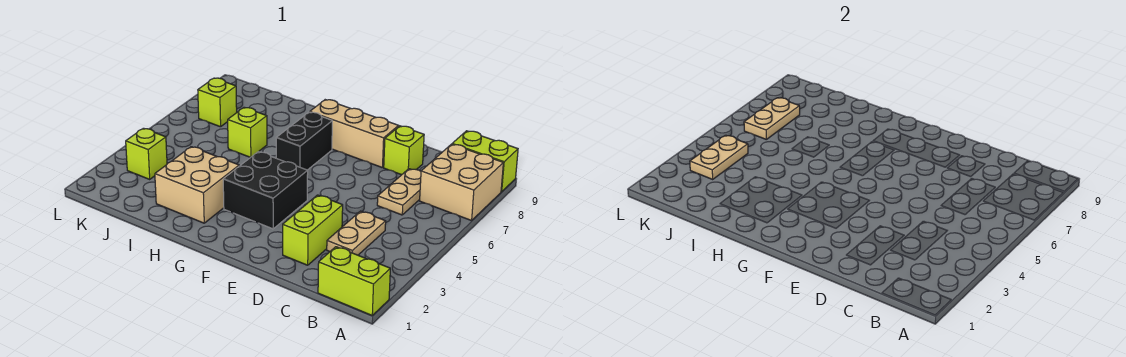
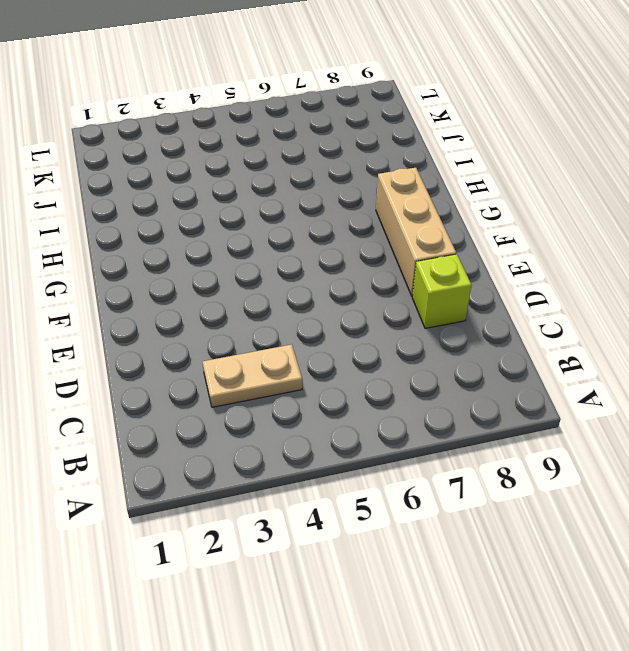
none -> lime 1x2 brick [318,247,390,315]
none -> tan 2x2 brick [420,144,503,221]
none -> lime 1x2 brick [453,131,518,192]

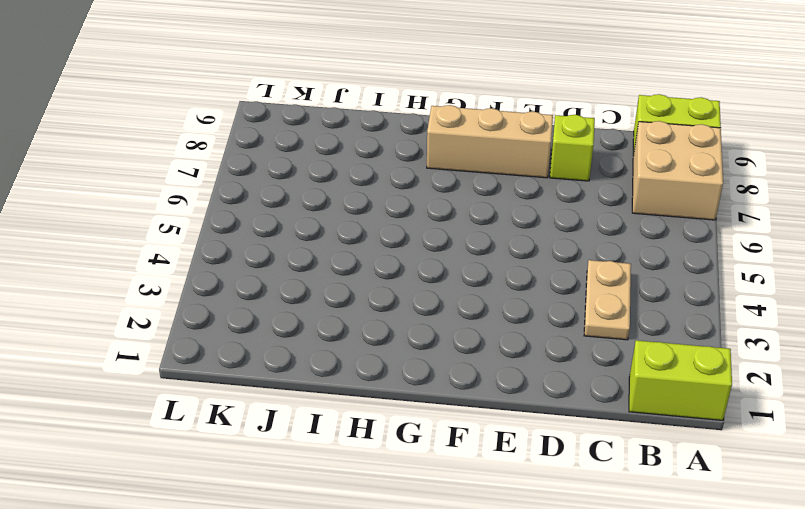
none -> tan 1x2 plate [377,169,421,215]
none -> lime 1x2 brick [283,195,343,265]
none -> black 2x2 brick [223,152,308,229]

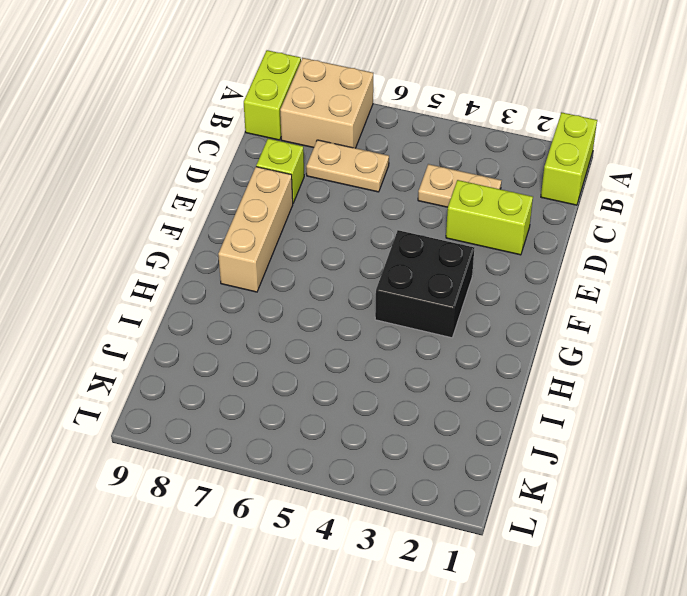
none -> black 1x2 brick [276,112,332,170]
none -> tan 2x2 brick [155,147,239,223]
none -> lime 1x1 brick [228,107,267,158]

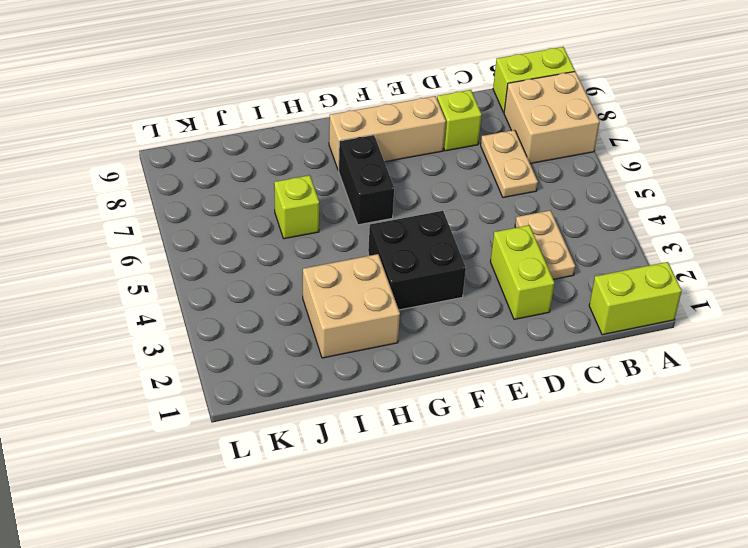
none -> lime 1x1 brick [126,128,167,179]
none -> lime 1x1 brick [198,78,237,127]
none -> tan 1x2 plate [690,135,748,179]

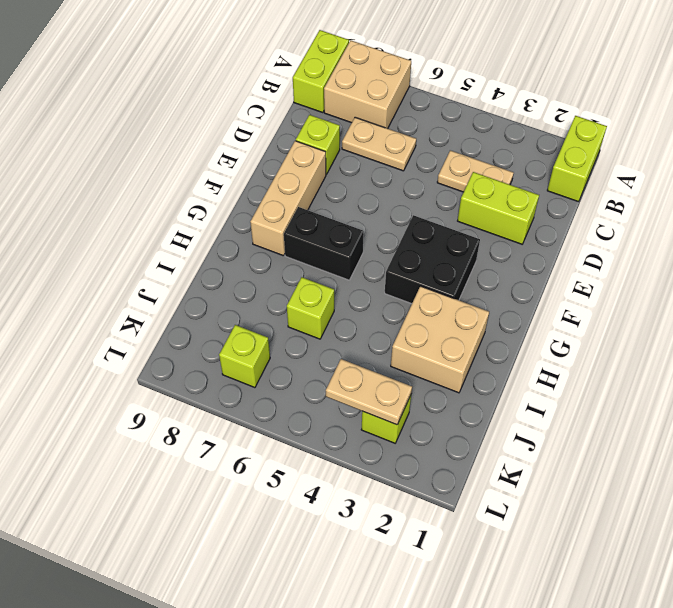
none -> tan 1x2 plate [744,98,800,140]

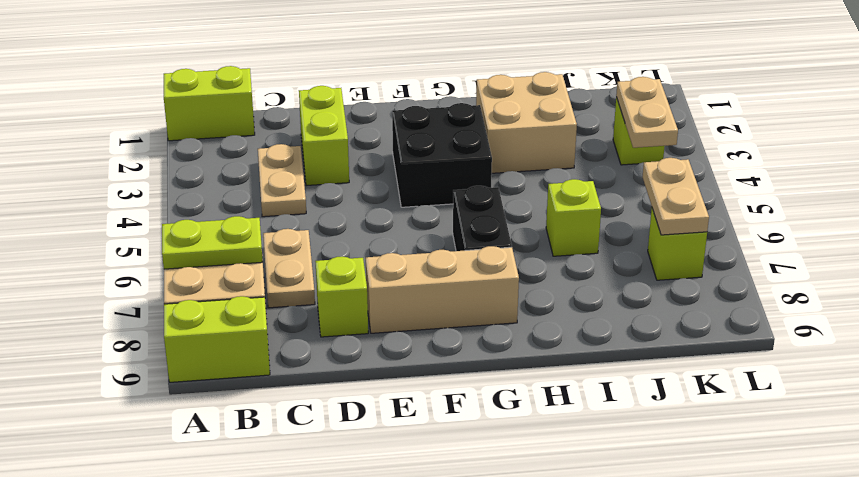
lime 1x2 plate [162,216,263,269] -> none

